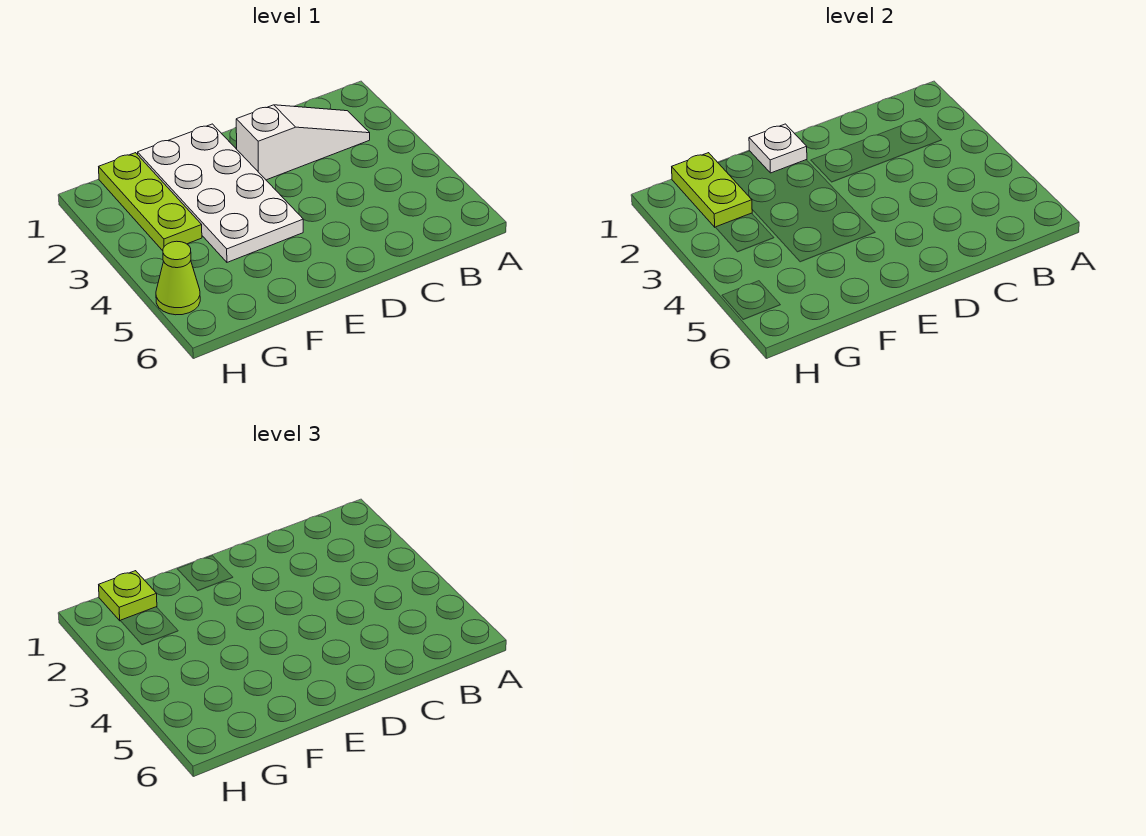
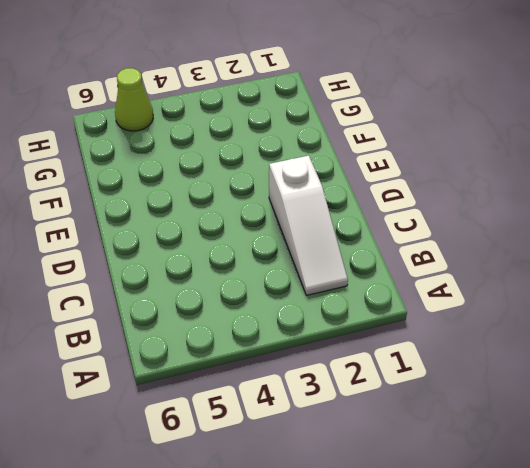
none -> white 2x4 plate [138,124,303,262]
none -> lime 1x3 plate [99,153,202,251]

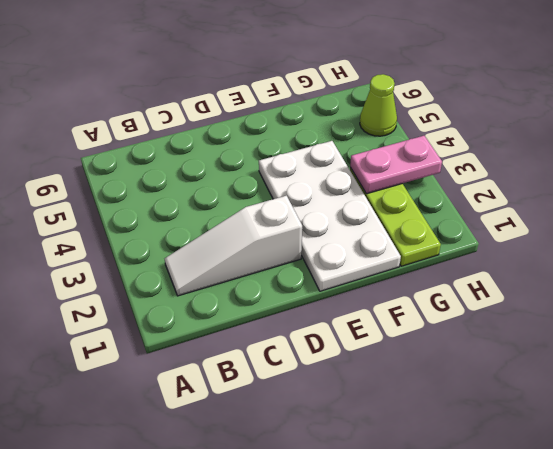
pink 1x2 plate [350,136,442,194] -> none
none -> white 1x1 plate [749,124,807,173]
none -> lime 1x2 plate [672,153,752,227]

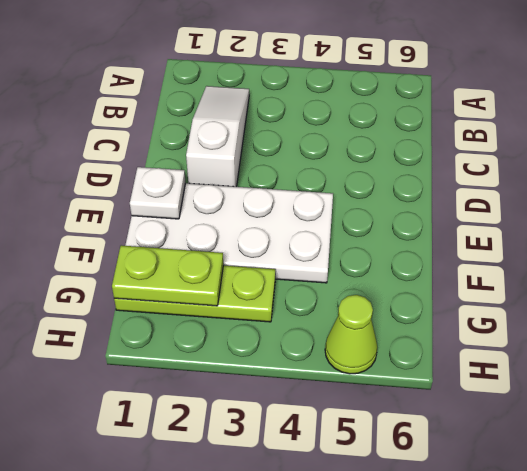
none -> lime 1x1 plate [99,571,157,621]

